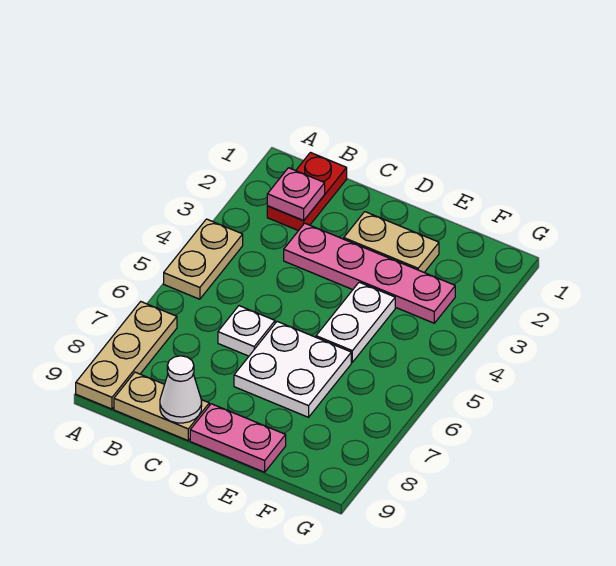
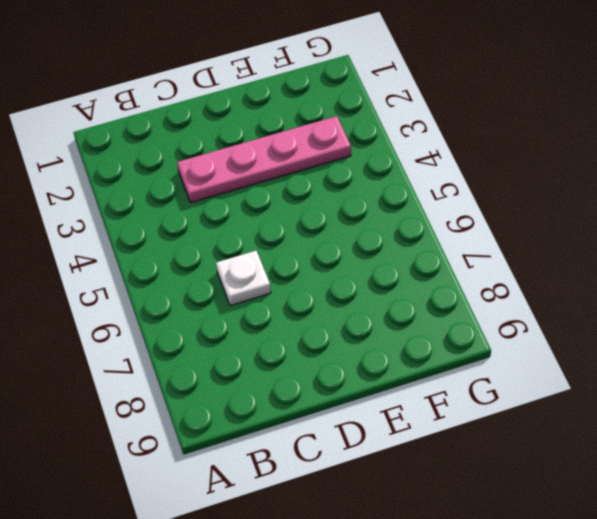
none -> tan 1x2 plate [164,219,243,299]
none -> tan 1x3 plate [76,302,177,409]
none -> red 1x2 plate [267,153,347,231]

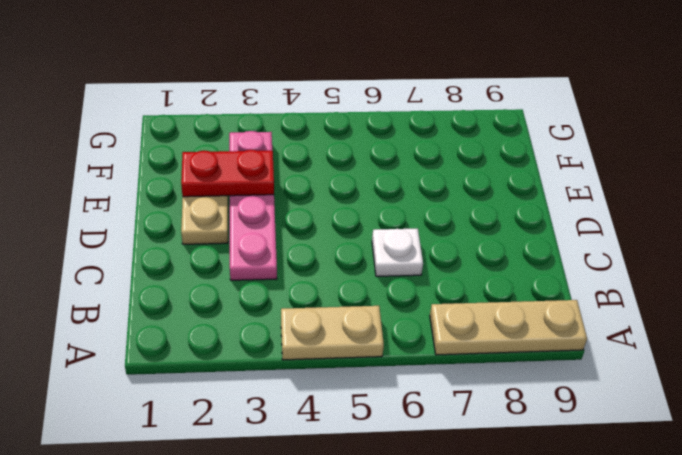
red 1x2 plate [181,150,274,197] -> red 1x2 plate moved to [267,153,347,231]
none -> tan 1x2 plate [114,372,209,440]
none -> white 2x2 plate [234,322,351,417]
none -> pink 1x2 plate [190,404,286,472]

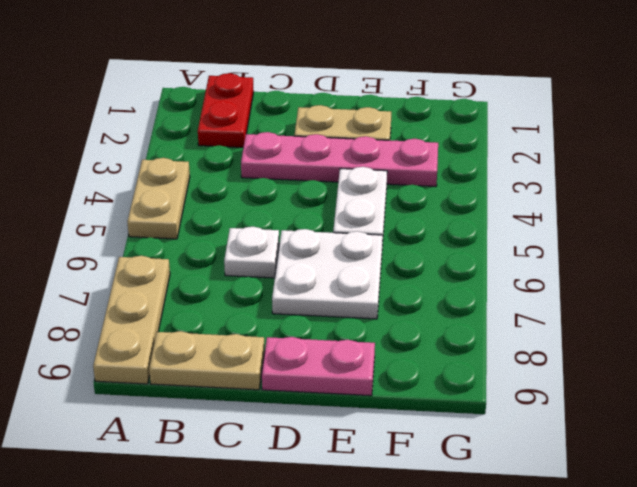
none -> pink 1x1 plate [267,168,325,221]
none -> white 1x1 cone [160,356,202,423]

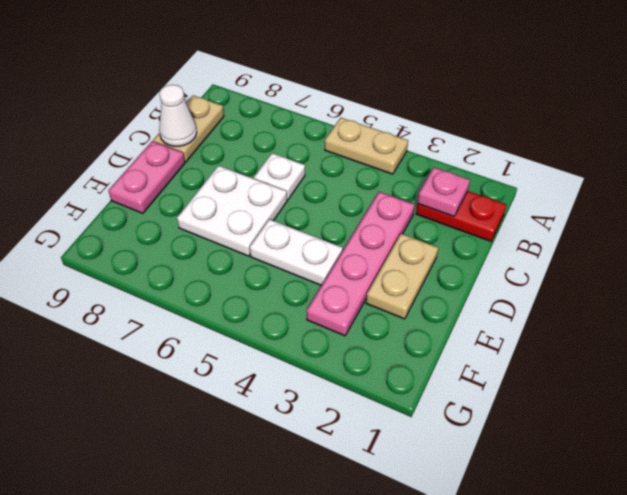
none -> tan 1x3 plate [76,302,177,409]

